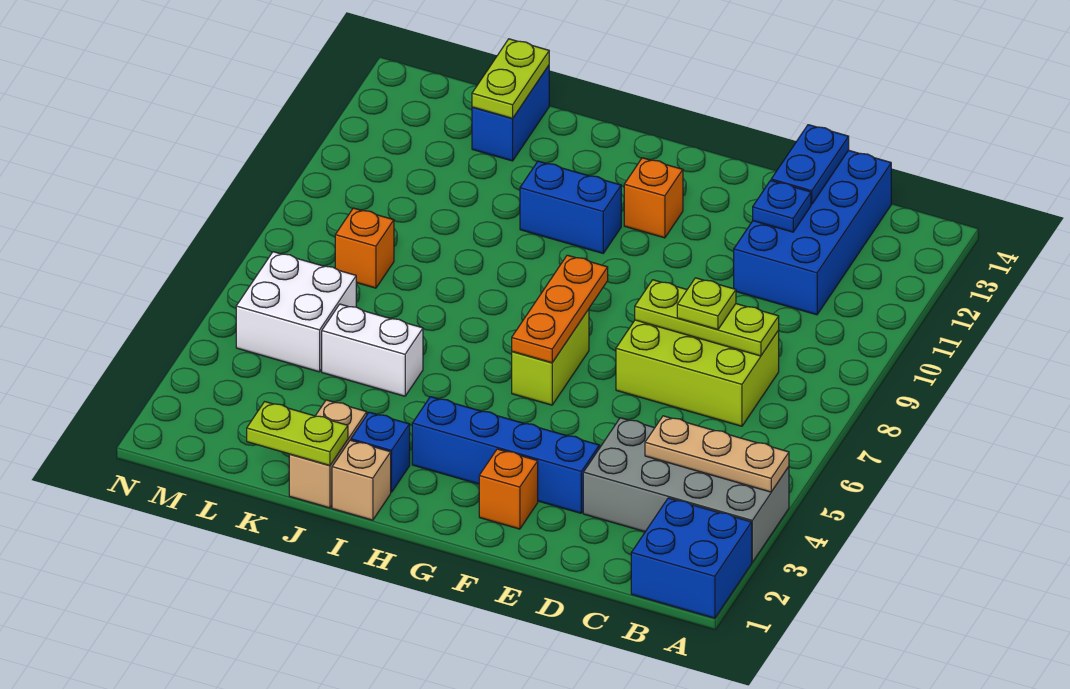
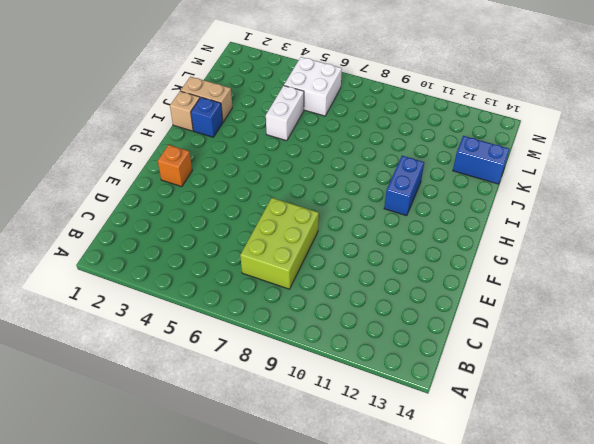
none -> blue 2x2 brick [631,498,752,618]
none -> grey 2x4 brick [583,418,789,562]
none -> blue 2x4 brick [734,150,891,315]

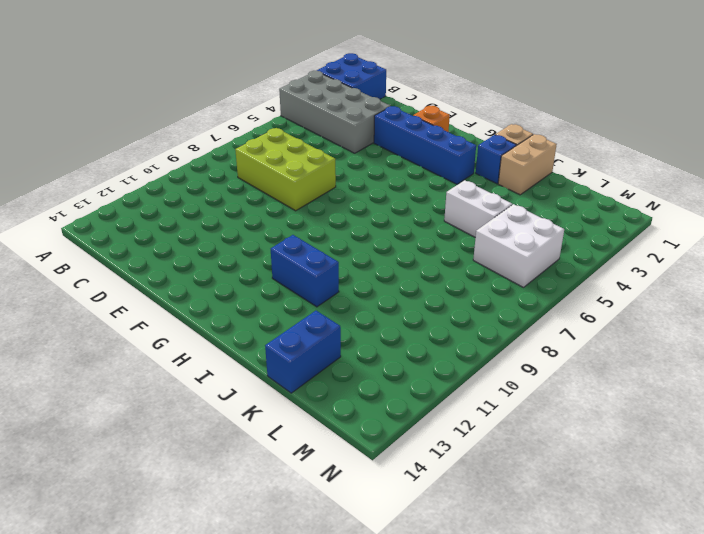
none -> blue 2x4 brick [734,150,891,315]
none -> lime 1x2 brick [512,309,589,405]
none -> orange 1x1 brick [624,158,683,238]

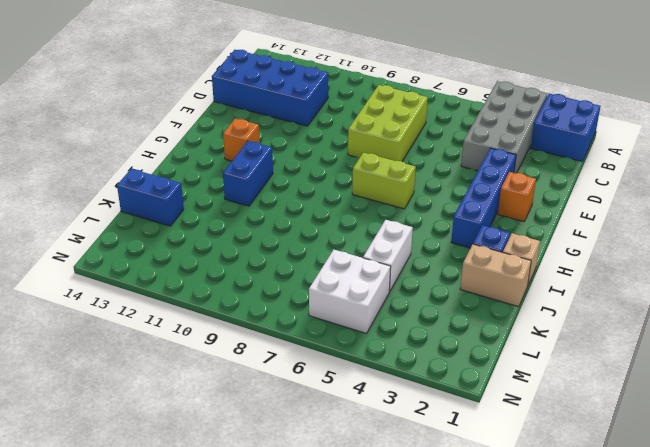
none -> orange 1x1 brick [335,208,394,288]
none -> tan 1x3 plate [645,416,789,492]
none -> lime 1x3 plate [635,280,779,356]

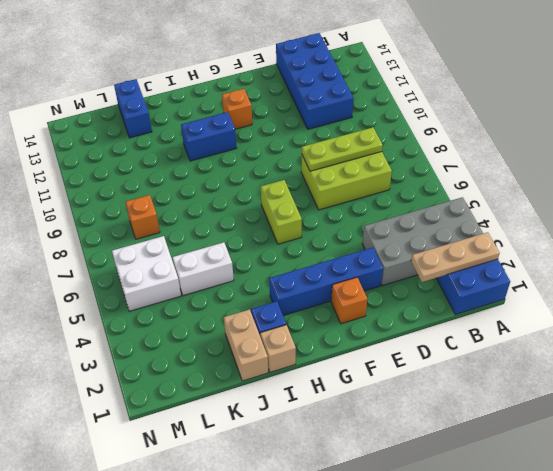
tan 1x3 plate [411,232,500,282] -> tan 1x3 plate moved to [645,416,789,492]
none -> blue 1x1 plate [753,180,811,232]
none -> blue 1x2 plate [771,125,849,204]
none -> orange 1x3 plate [512,255,608,363]

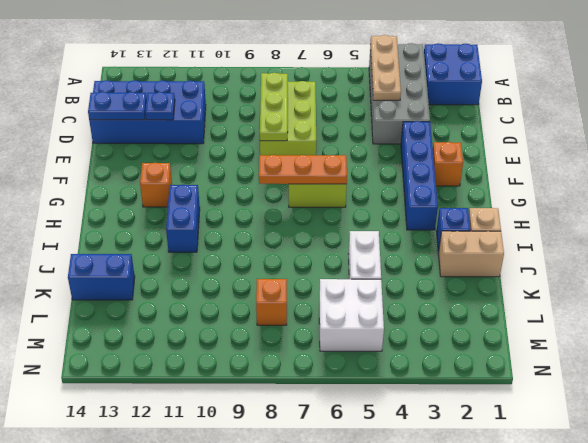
none -> lime 1x2 plate [247,402,348,465]
none -> lime 1x2 plate [472,39,549,118]
none -> lime 1x1 plate [677,278,736,330]

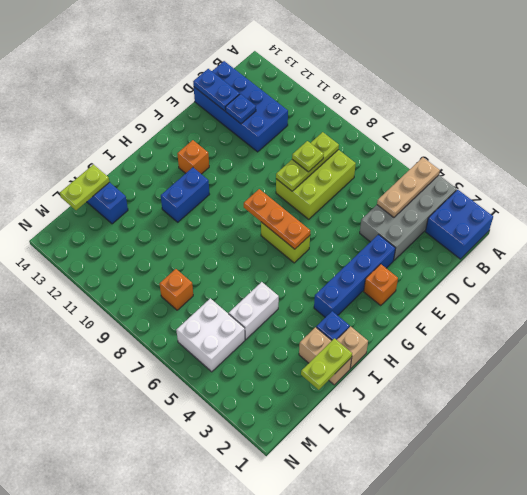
lime 1x2 plate [60,165,109,210] -> lime 1x2 plate turned to [472,39,549,118]

